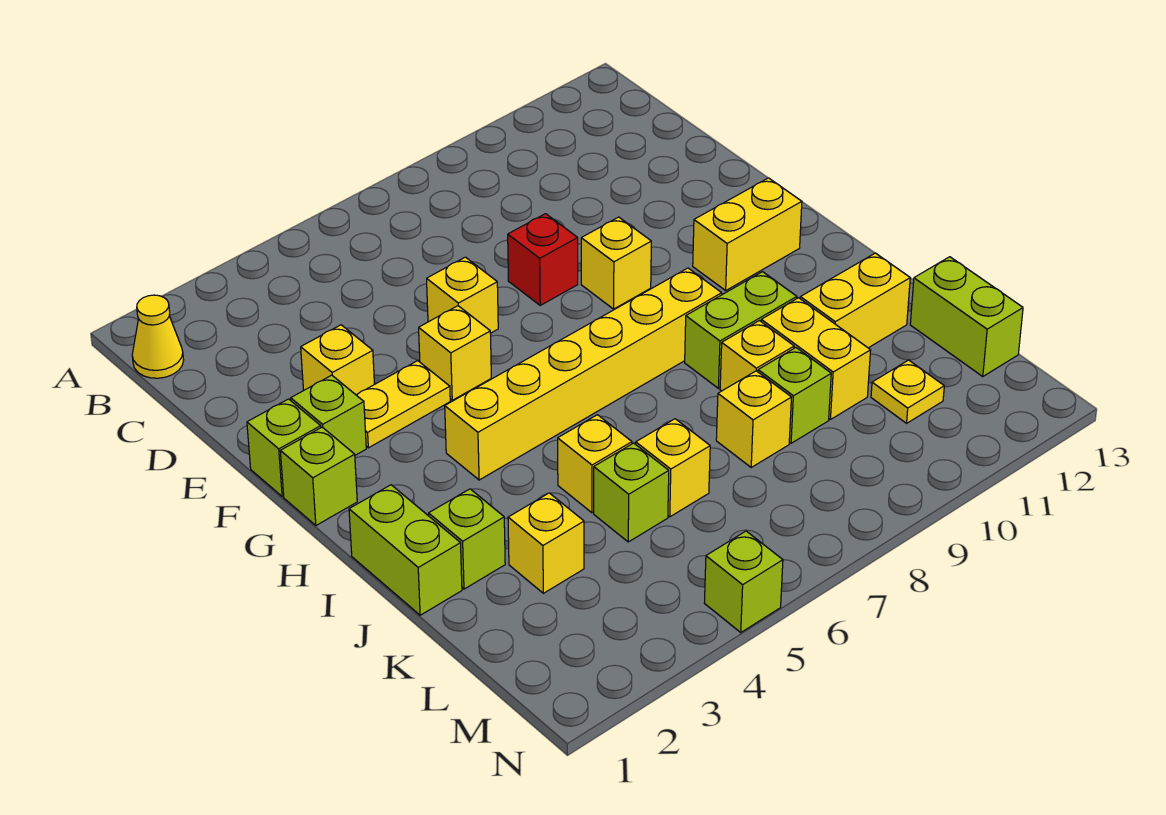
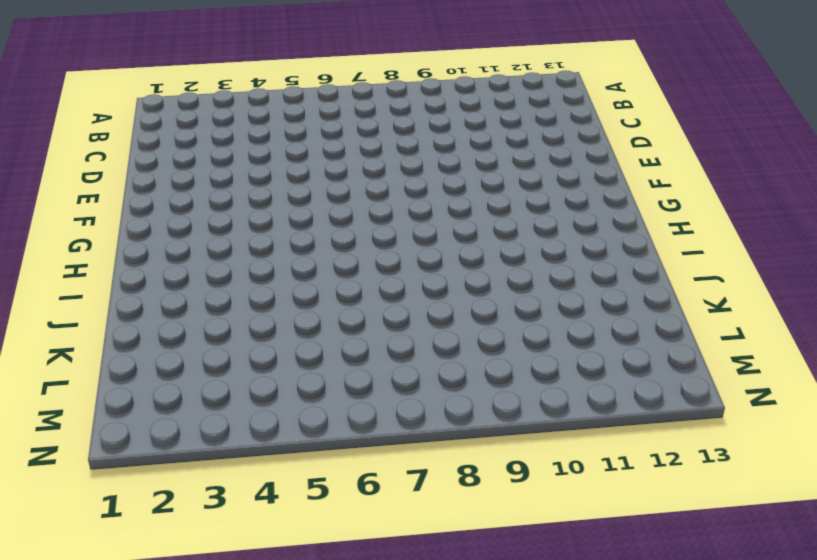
none -> yellow 1x1 cone [132,295,183,378]
none -> yellow 1x1 brick [301,325,374,395]
none -> yellow 1x1 brick [427,257,498,333]

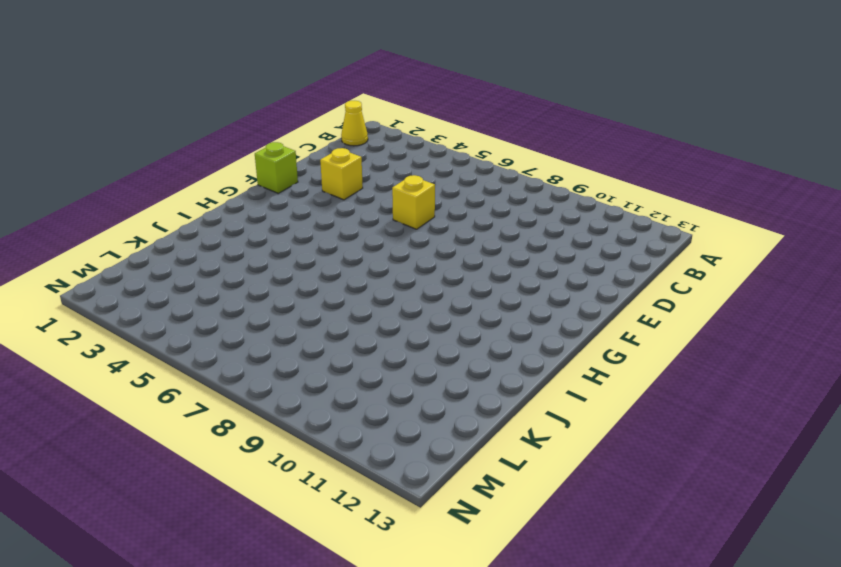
none -> red 1x1 brick [508,214,578,305]
none -> lime 1x1 brick [291,375,366,455]
none -> yellow 1x2 plate [357,361,450,448]

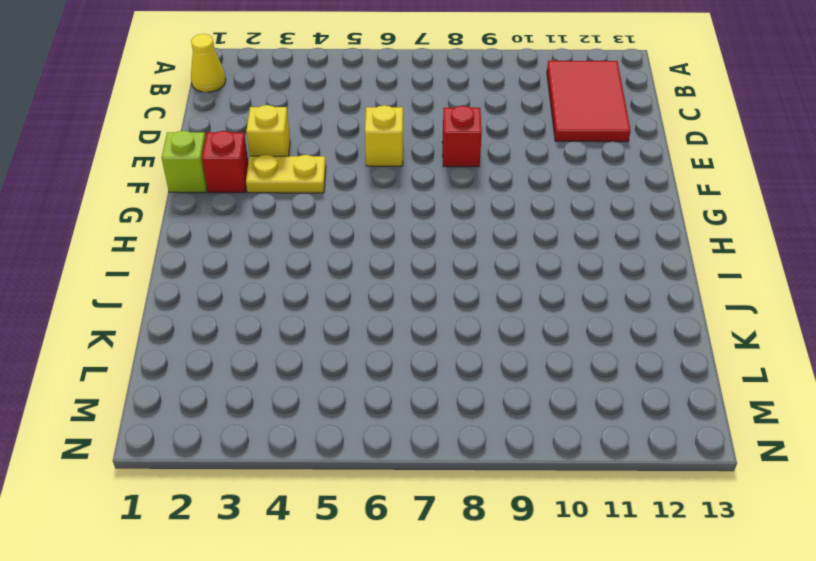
red 2x3 tile [547,61,631,142] -> none
red 1x1 brick [202,131,248,193] -> lime 1x1 brick [291,375,366,455]
none -> yellow 1x1 brick [419,306,491,400]
none -> yellow 1x1 brick [581,217,651,309]
none -> lime 1x1 brick [280,427,357,525]

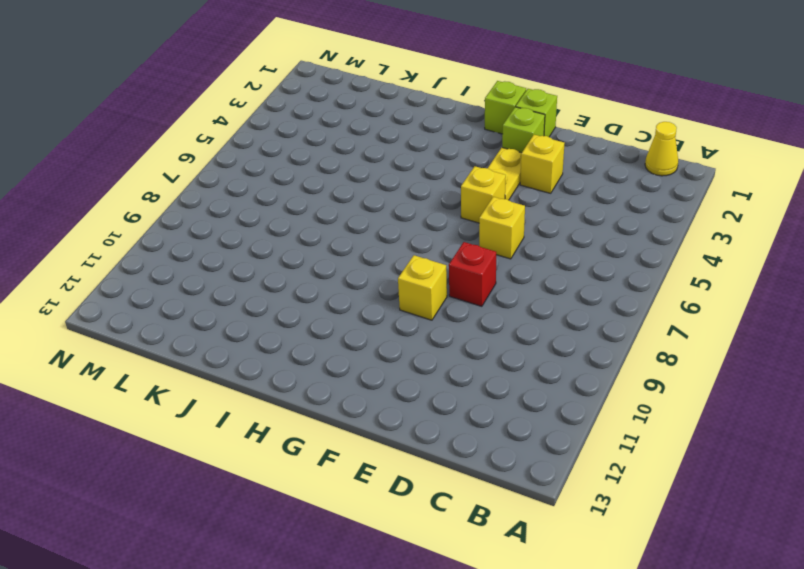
none -> yellow 1x2 brick [693,178,802,290]
none -> yellow 1x6 brick [445,268,722,480]
none -> lime 1x2 brick [349,485,462,615]

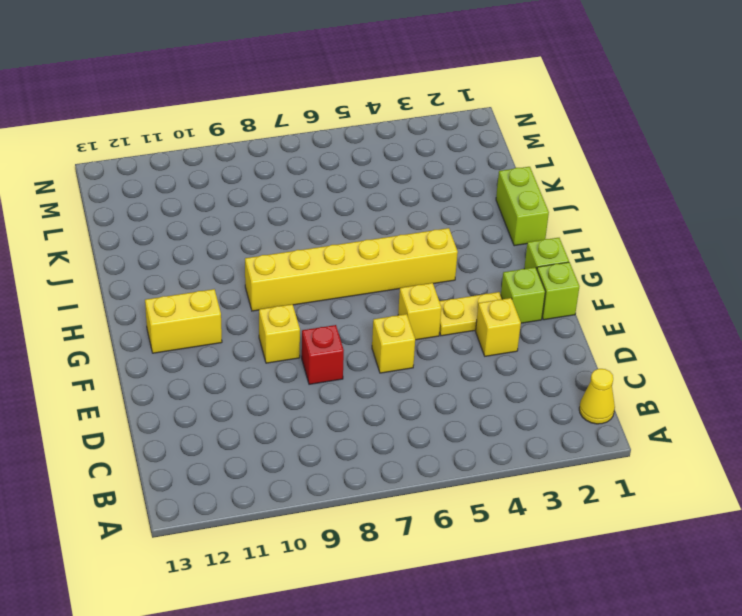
none -> lime 1x2 brick [685,272,797,388]
none -> lime 1x1 brick [429,489,505,589]
none -> yellow 1x1 brick [558,415,632,513]

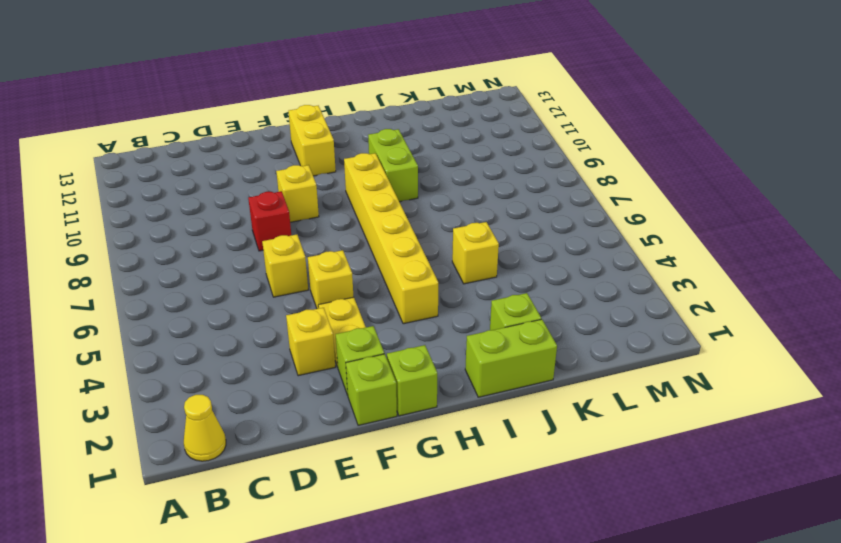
none -> yellow 1x1 brick [720,321,794,391]
none -> yellow 1x2 brick [761,298,871,419]
none -> yellow 1x2 brick [800,253,910,348]

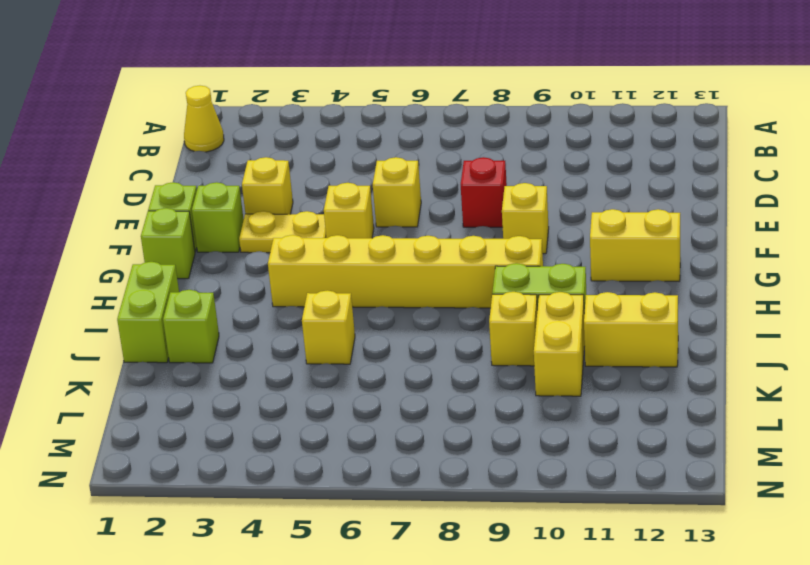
none -> yellow 1x1 brick [508,493,584,593]
none -> lime 1x1 brick [594,443,669,542]
none -> yellow 1x1 brick [636,419,710,517]

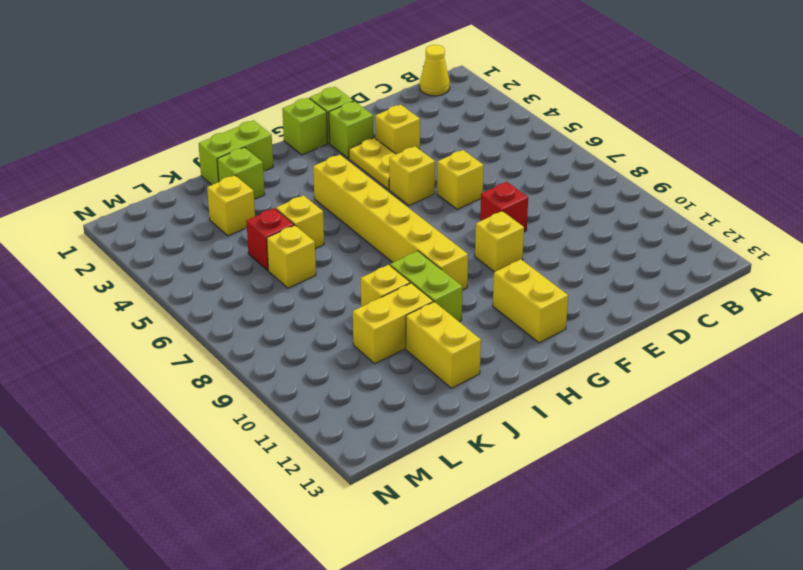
red 1x1 brick [247,208,294,270] -> lime 1x1 brick [594,443,669,542]
none -> yellow 1x1 brick [716,371,792,467]
none -> lime 1x1 brick [758,348,831,443]
none -> lime 1x2 brick [910,257,1023,377]

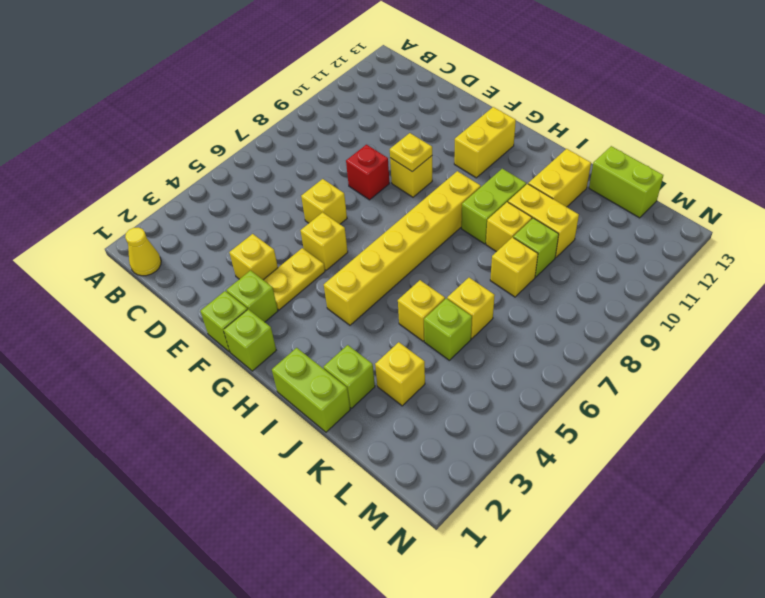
yellow 1x1 plate [390,133,432,172] -> yellow 1x1 plate moved to [871,360,944,423]
none -> lime 1x1 brick [704,531,783,632]

